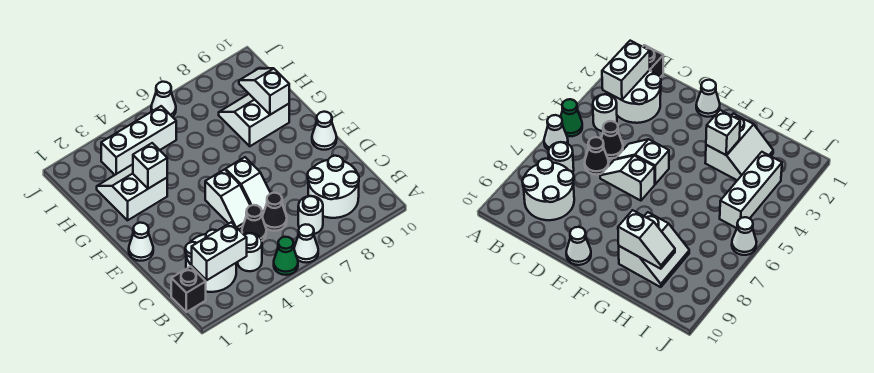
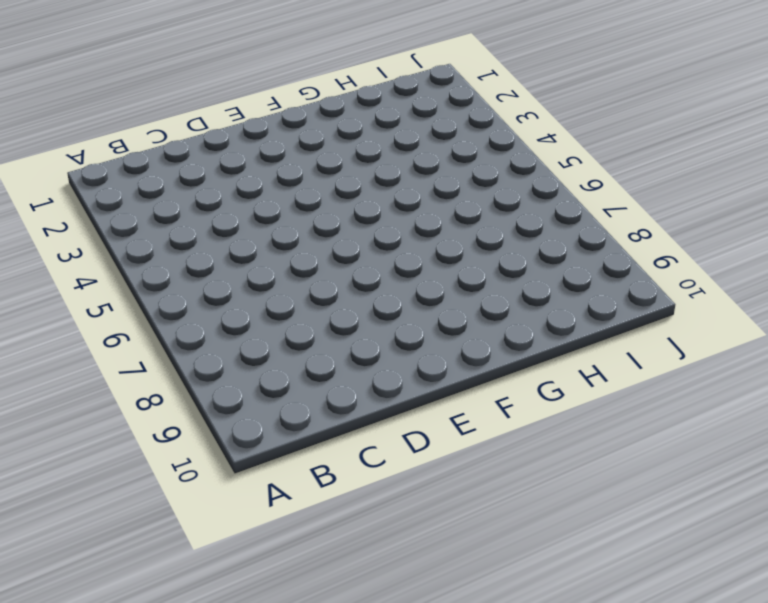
none -> green 1x1 cone [274,237,298,275]
none -> white 1x1 cone [294,224,318,263]
none -> black 1x1 brick [171,266,206,312]

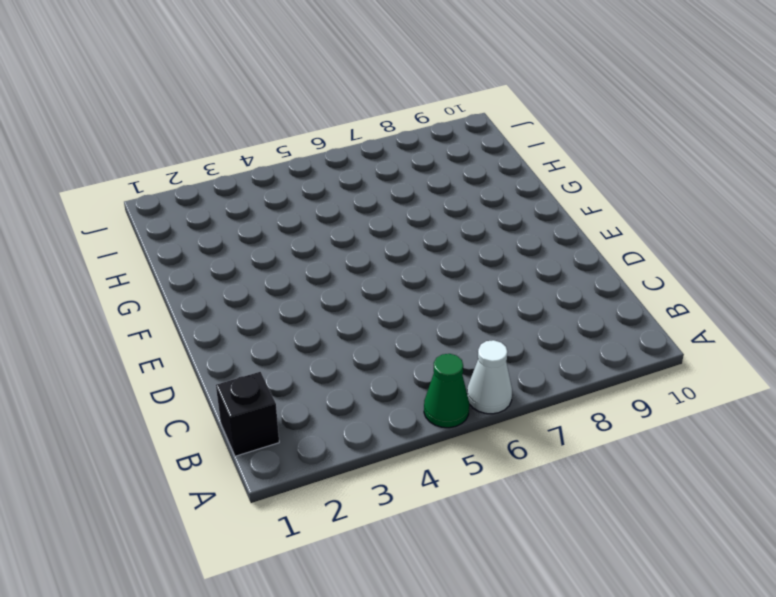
none -> white 2x2 round brick [185,230,236,292]
none -> white 1x1 round brick [237,233,262,271]
none -> white 1x1 round brick [298,196,323,234]

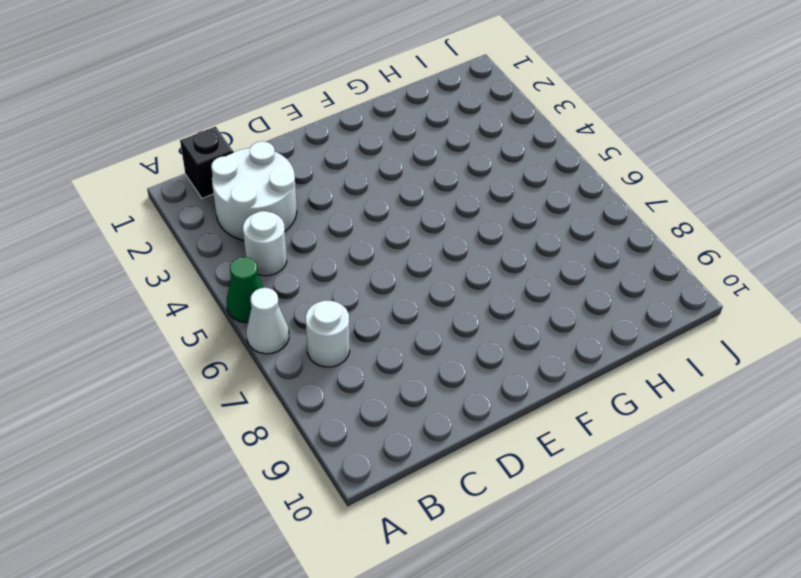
none -> white 2x2 round brick [308,156,359,218]
none -> black 1x1 cone [242,205,266,241]
none -> black 1x1 cone [262,193,287,231]

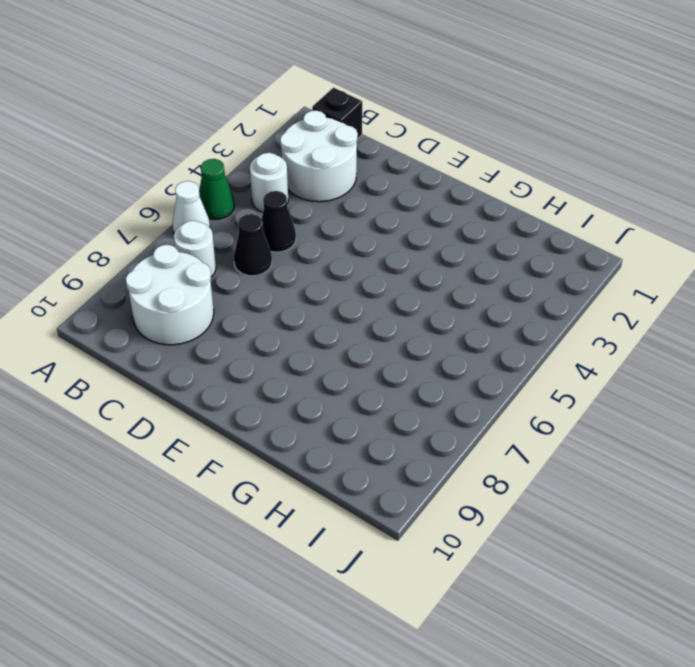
none -> white 1x2 slope [205,169,250,229]
none -> white 1x2 slope [226,157,271,215]
none -> white 1x1 cone [129,223,153,261]

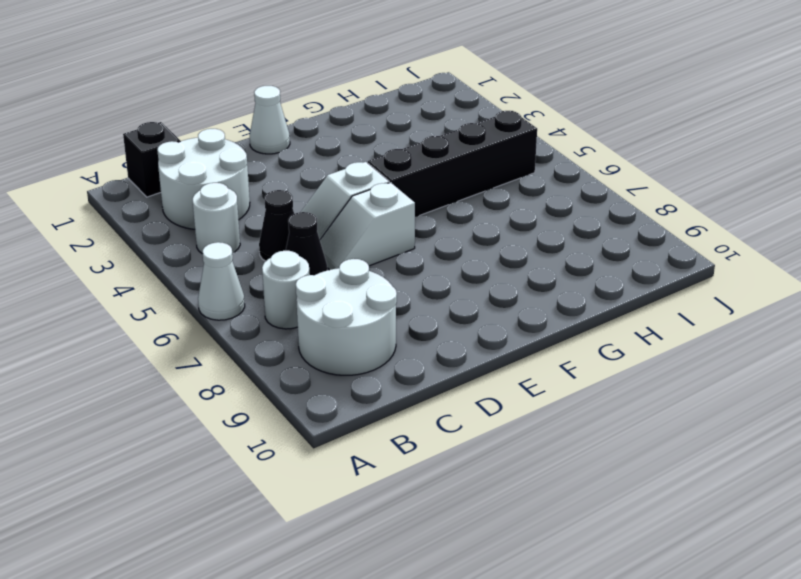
black 1x4 brick [368,111,537,217] -> white 1x3 brick [101,106,176,175]
none -> green 1x1 cone [274,237,298,275]
none -> white 1x1 cone [312,112,337,150]
none -> white 2x2 slope [97,164,167,220]

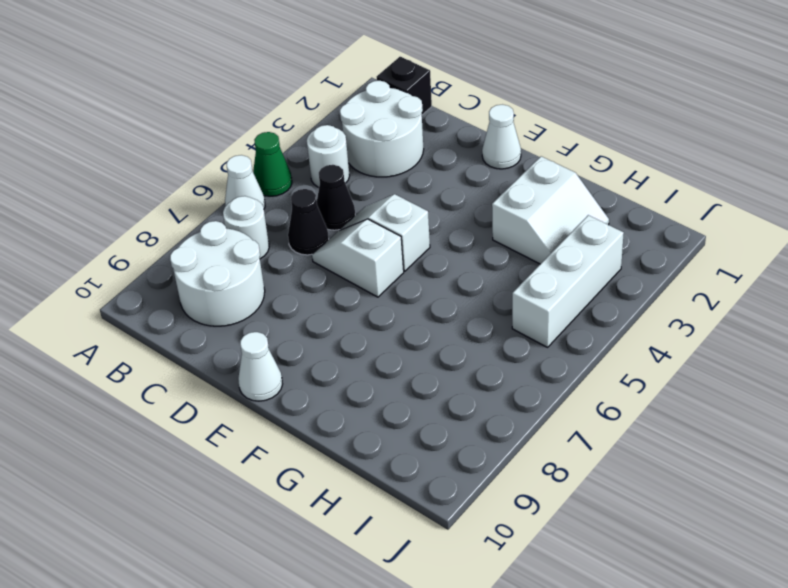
none -> white 2x2 slope [219,94,289,146]
none -> white 1x1 cone [151,82,176,117]
none -> white 1x2 brick [192,222,247,280]

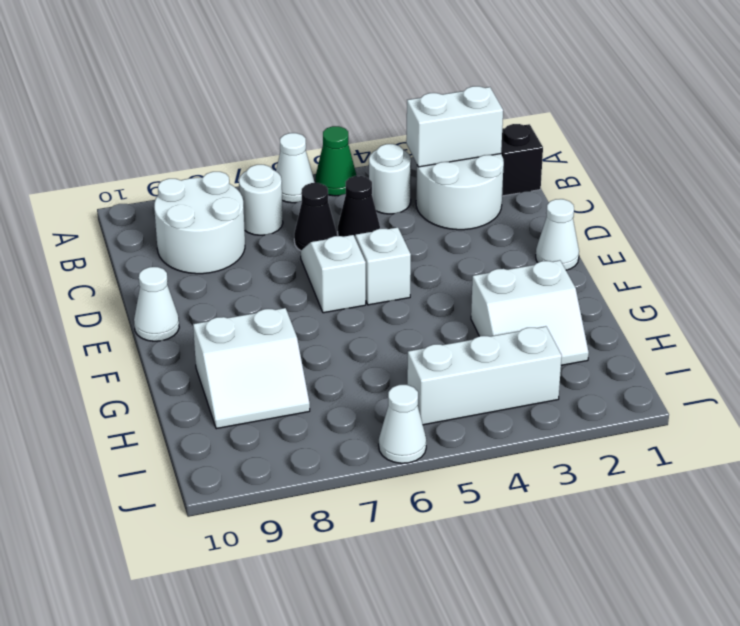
none -> white 1x1 brick [133,143,167,189]
none -> white 1x2 slope [239,68,289,115]

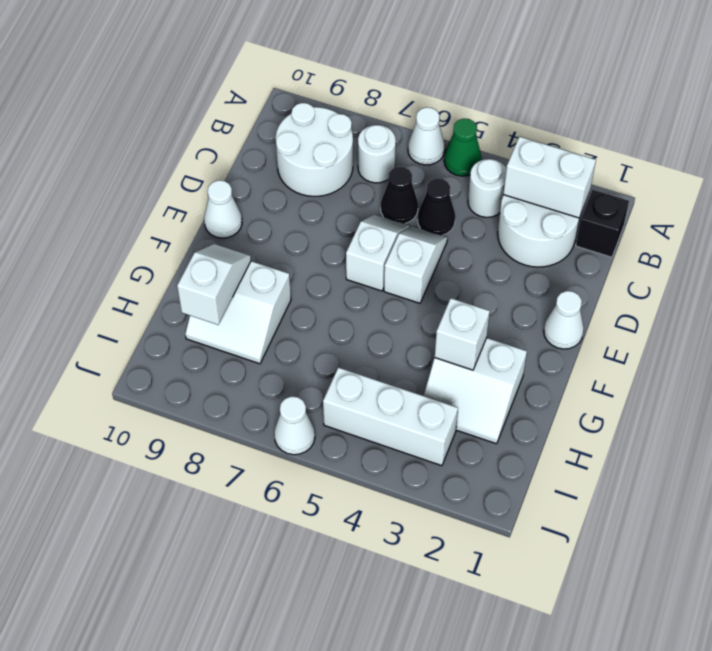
white 1x2 slope [177,244,251,325] -> white 1x2 slope turned to [239,68,289,115]

